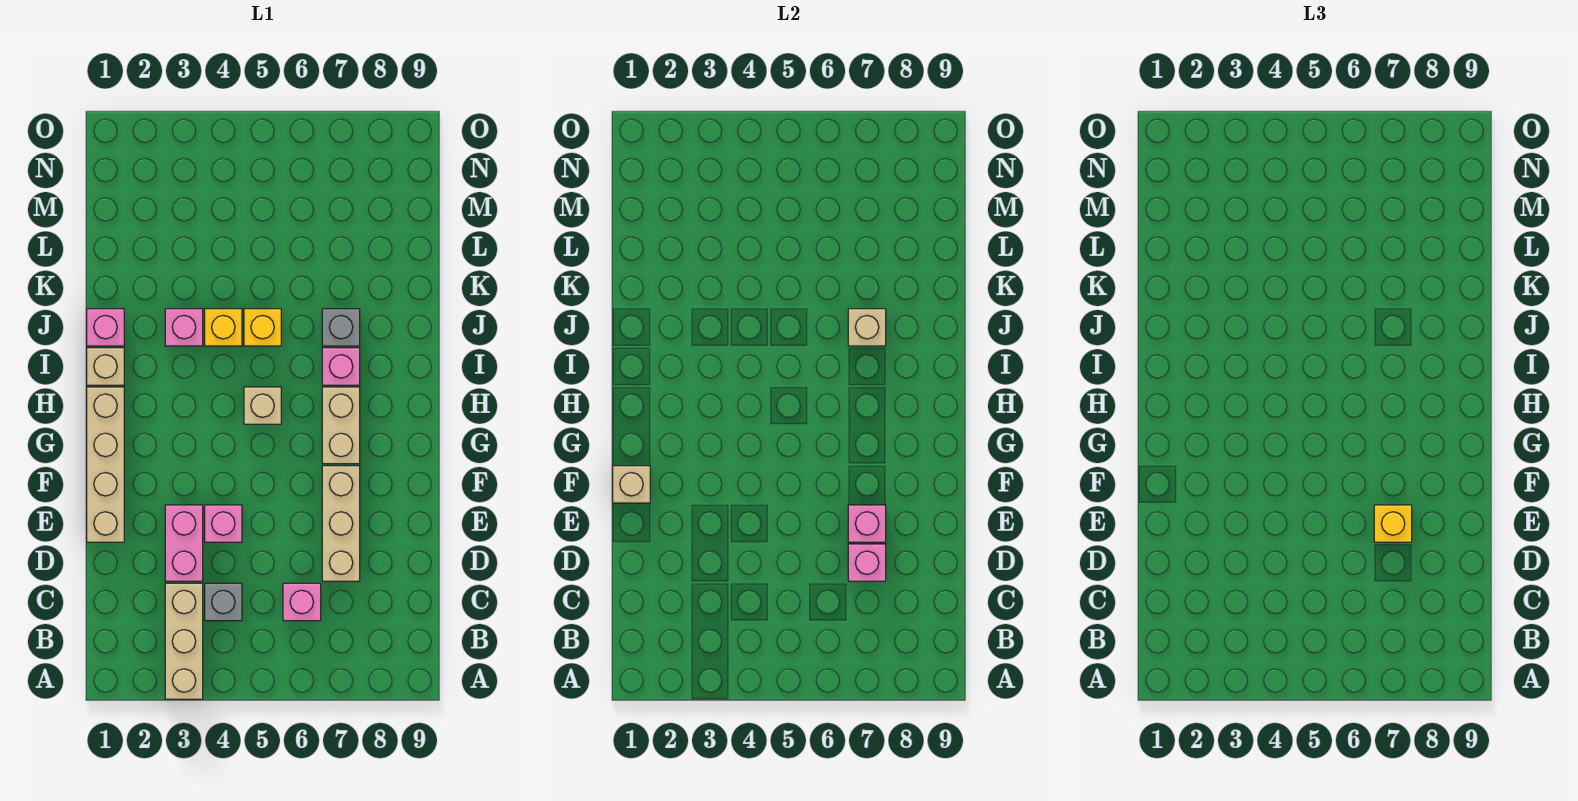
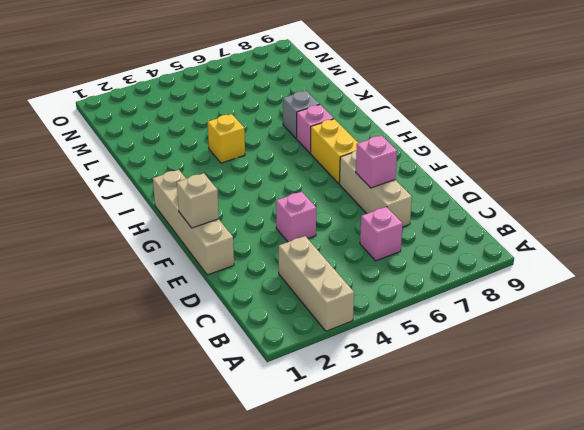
yellow 1x2 brick [310,119,358,184] -> tan 1x2 brick [322,387,360,464]
none -> grey 1x1 brick [205,583,242,621]
none -> pink 1x2 brick [165,505,203,581]
none -> tan 1x1 brick [244,387,281,424]

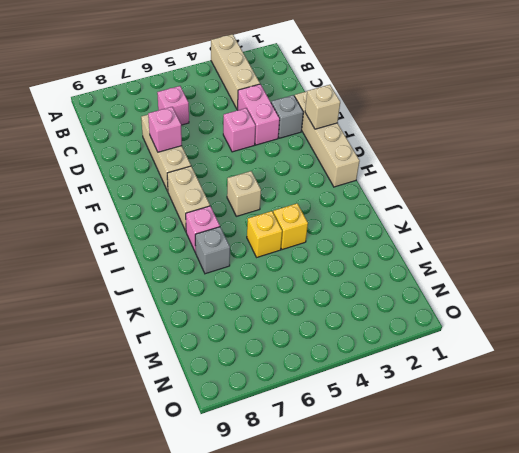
grey 1x1 brick [271,95,303,138] -> grey 1x1 brick moved to [205,583,242,621]
none -> tan 1x1 brick [87,348,124,385]
none -> pink 1x1 brick [87,309,124,346]
none -> pink 1x1 brick [165,309,203,346]

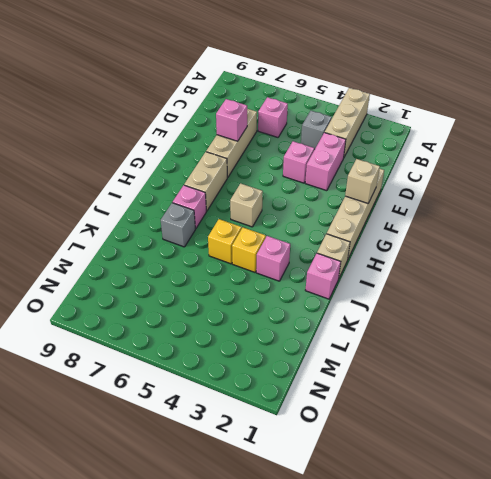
none -> pink 1x1 brick [848,544,886,581]
none -> tan 1x1 brick [848,309,886,346]
none -> yellow 1x1 brick [1374,505,1412,542]

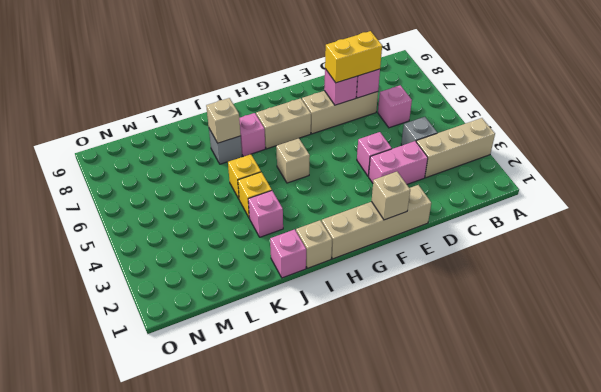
yellow 1x2 brick [325,31,382,83] -> yellow 1x1 brick [1374,505,1412,542]

